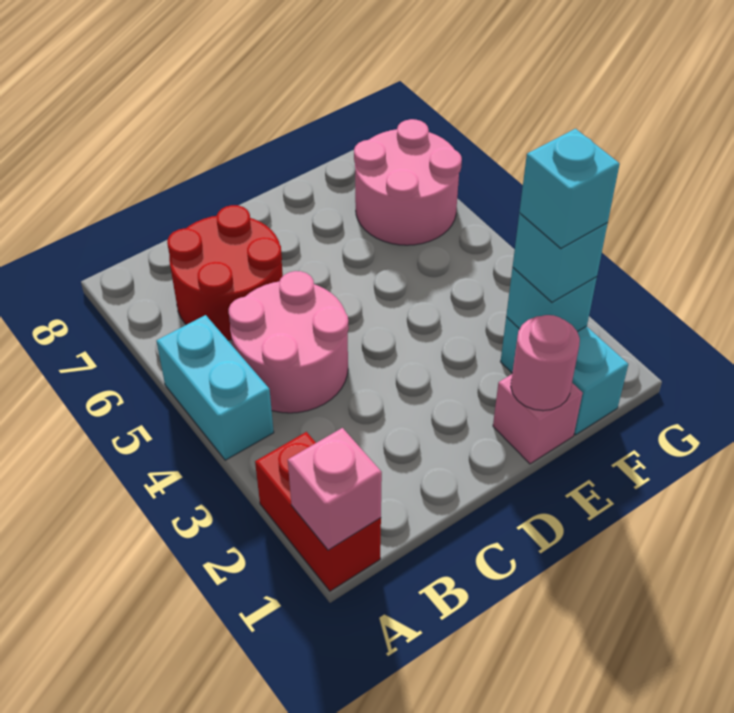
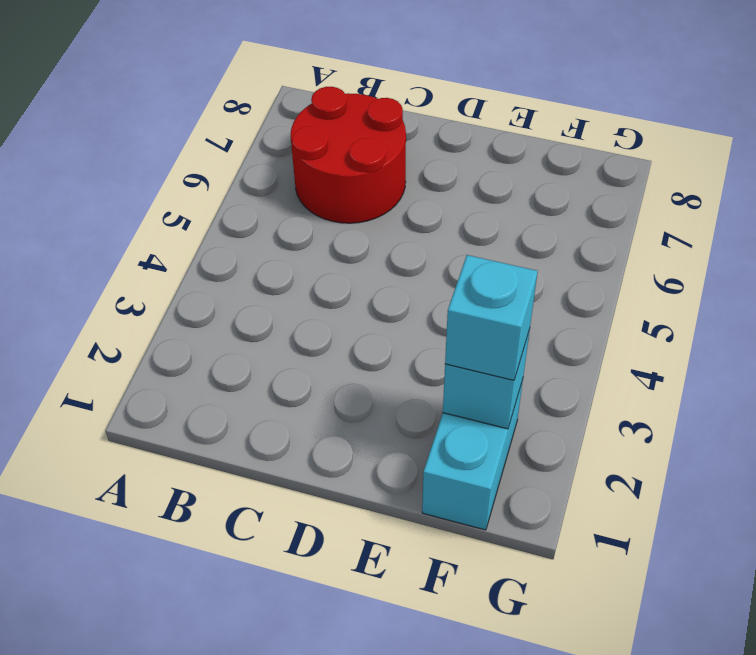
none -> red 1x2 brick [255,432,381,591]
none -> cyan 1x2 brick [156,315,274,460]
none -> pink 2x2 round brick [229,271,349,413]

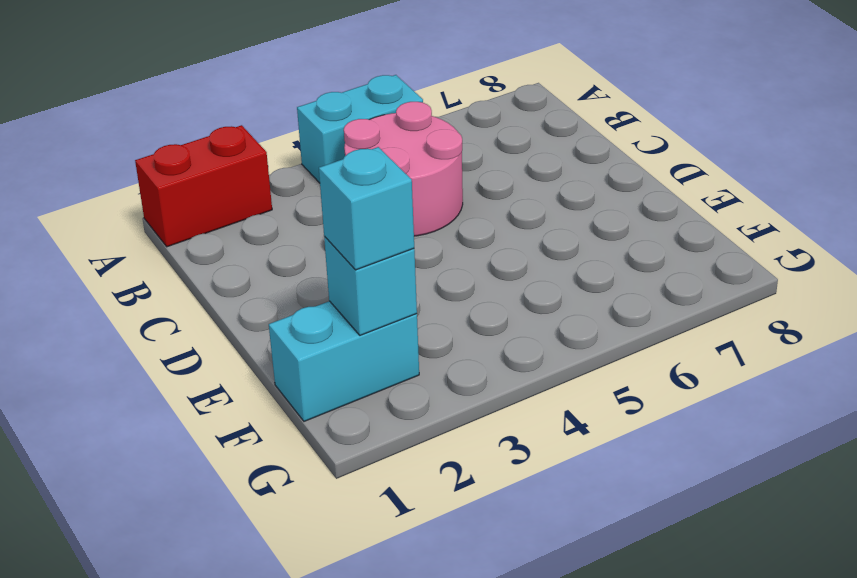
none -> red 2x2 round brick [167,205,283,340]
none -> pink 1x1 brick [493,374,583,464]
none -> pink 2x2 round brick [354,119,462,245]

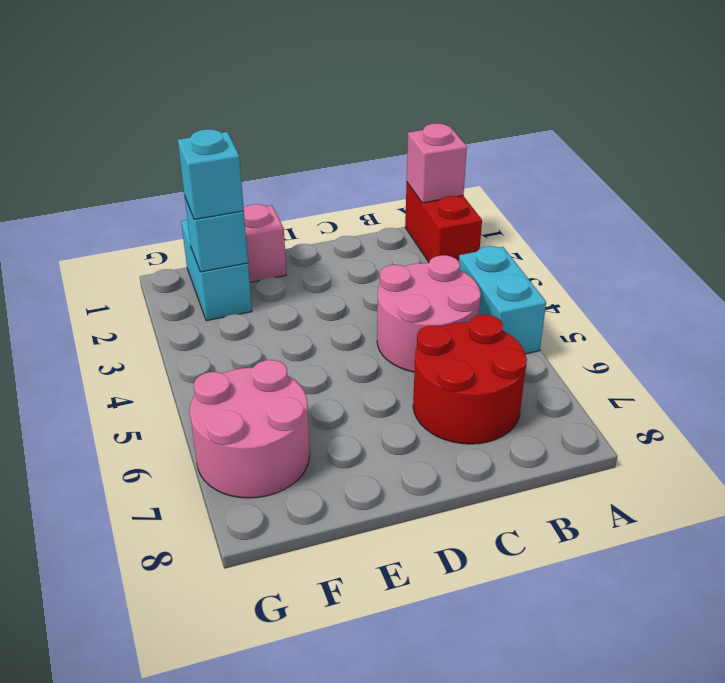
none -> pink 1x1 round brick [511,315,580,411]
none -> cyan 1x1 brick [519,129,620,248]

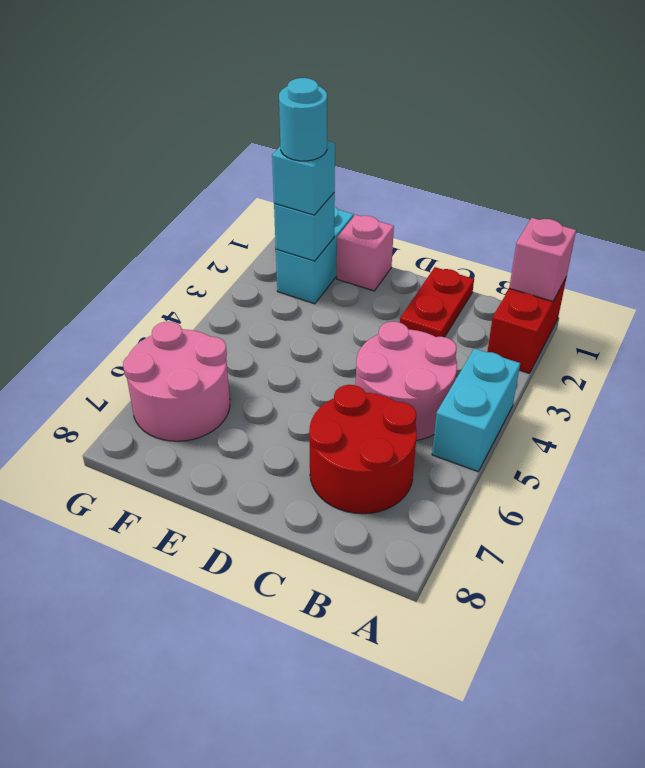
red 1x2 plate [400,267,474,337] -> none
cyan 1x1 round brick [279,78,327,161] -> cyan 1x1 brick [519,129,620,248]
none -> pink 1x1 round brick [511,315,580,411]

